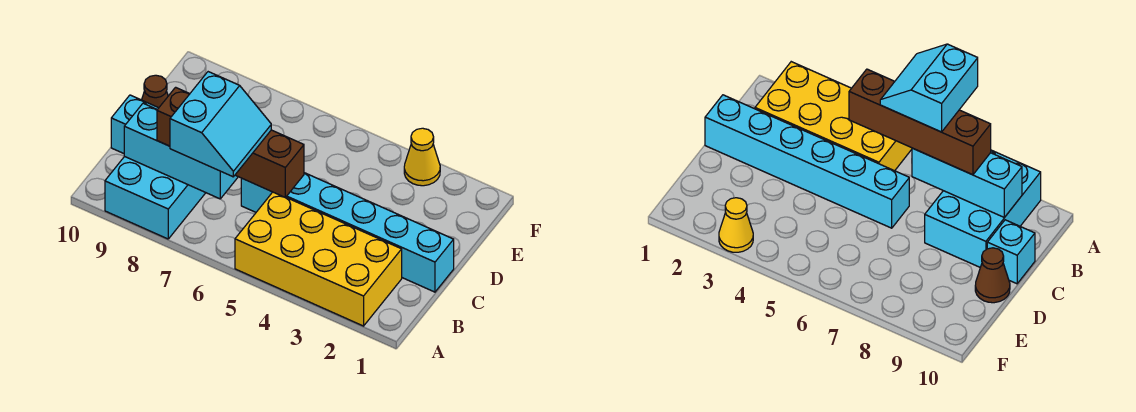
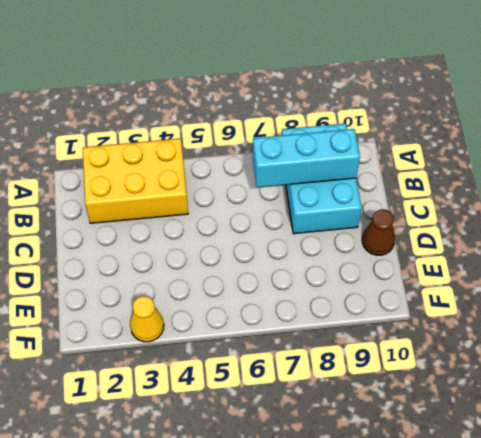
yellow 2x3 brick [83,138,188,223] -> yellow 2x4 brick [235,192,402,326]
none -> cyan 1x6 brick [241,173,454,292]
none -> cyan 1x1 brick [111,95,158,153]

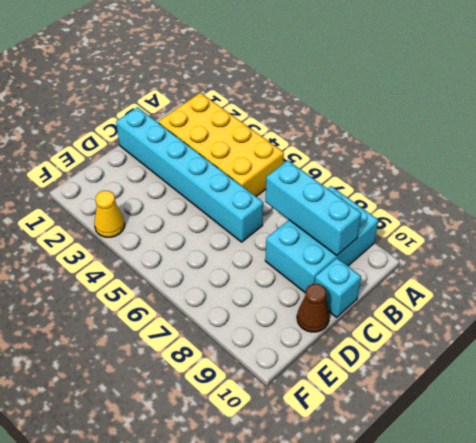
none -> brown 1x4 brick [157,87,304,198]
none -> cyan 2x2 slope [170,72,271,177]

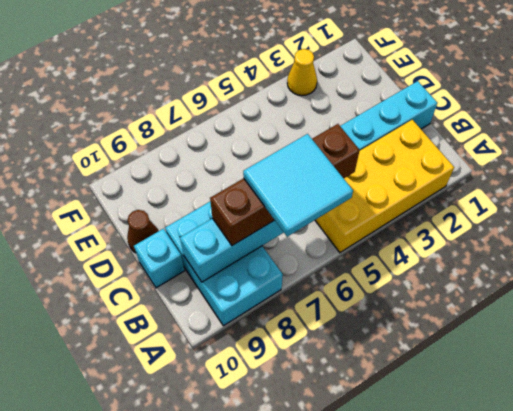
cyan 2x2 tile [243,134,353,237] -> cyan 2x2 slope [170,72,271,177]

